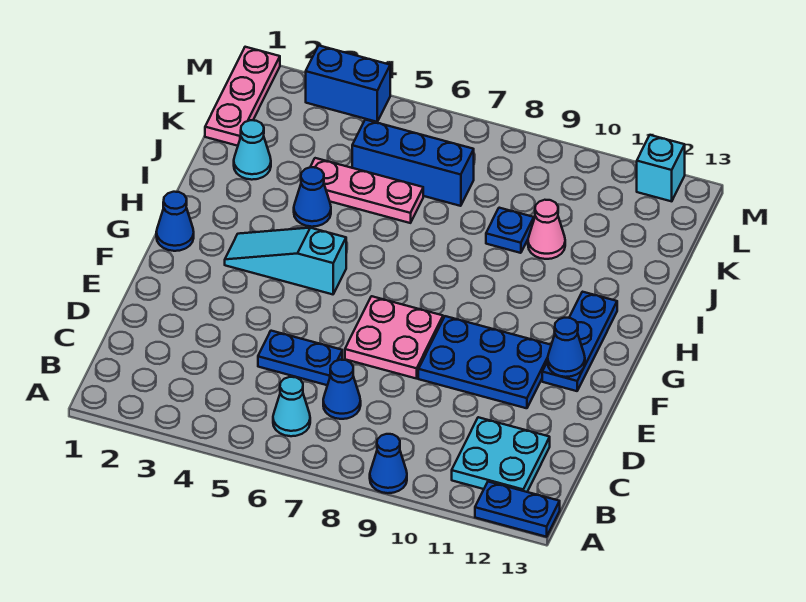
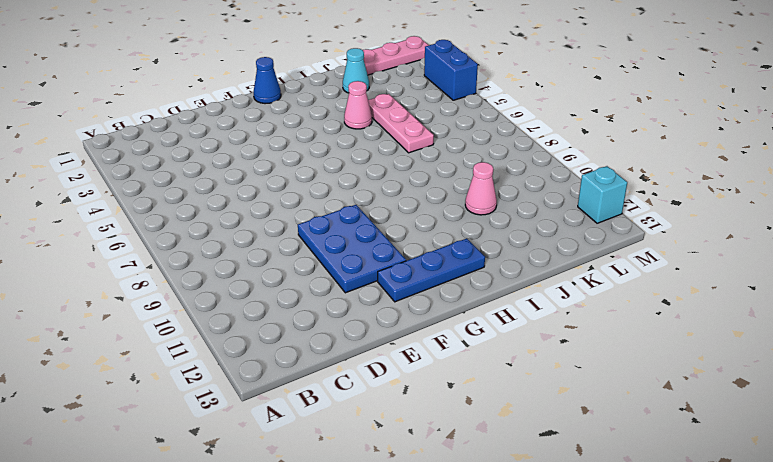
pink 1x1 cone [344,81,372,129] -> blue 1x1 cone [294,167,331,227]
none -> blue 1x1 cone [370,434,407,493]
none -> blue 1x2 plate [475,482,560,537]
none -> cyan 1x1 cone [273,377,310,436]

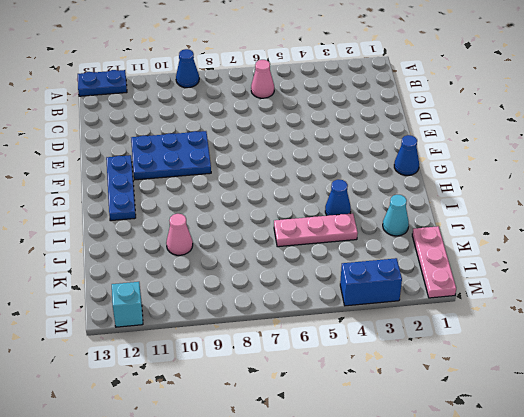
pink 1x1 cone [251,60,274,98] -> cyan 1x1 cone [273,377,310,436]
none -> cyan 2x2 plate [452,417,550,492]
none -> blue 1x1 cone [323,360,361,419]
none -> blue 1x2 plate [258,331,342,385]

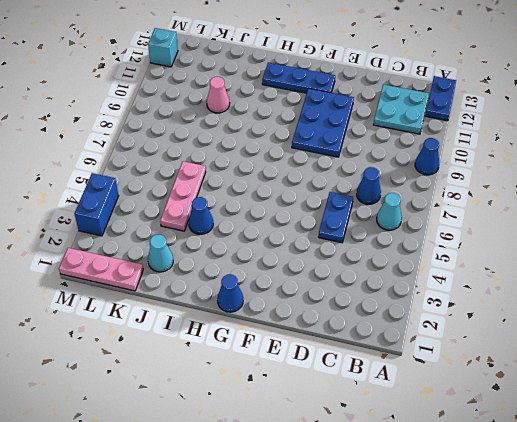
none -> pink 2x2 plate [345,296,443,379]
none -> cyan 1x3 slope [225,228,346,294]
none -> blue 1x1 plate [486,208,534,253]

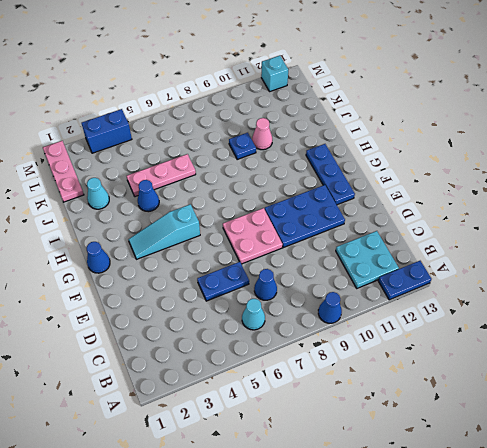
none -> blue 1x3 brick [352,120,474,206]
none -> blue 1x1 cone [548,318,585,377]

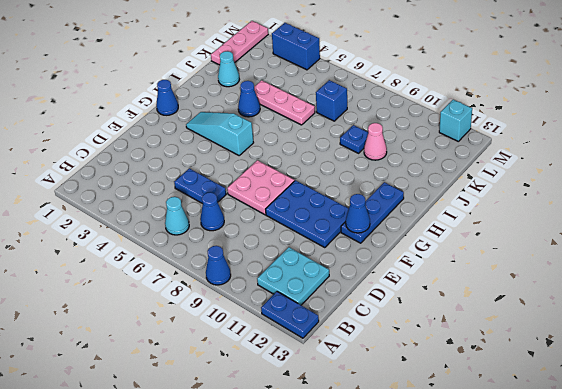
blue 1x1 brick [316,80,347,121] -> blue 1x3 brick [352,120,474,206]

